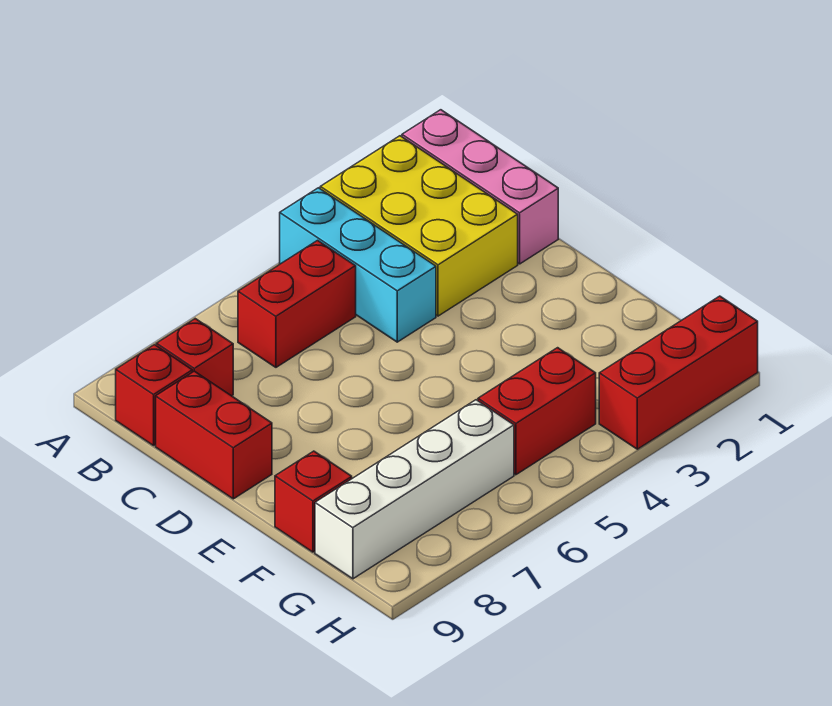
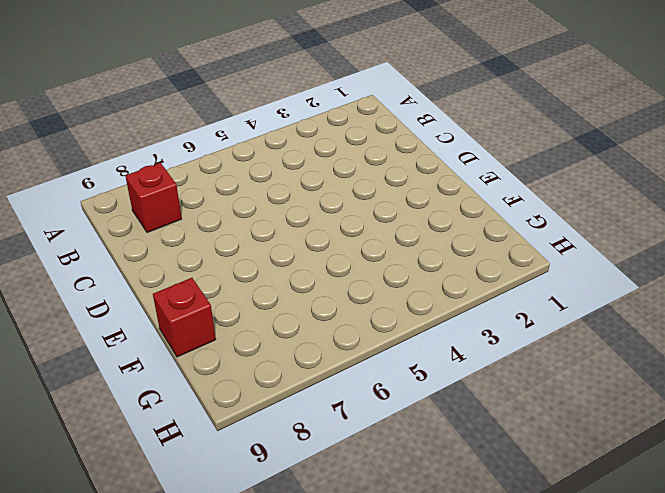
none -> pink 1x3 brick [402,110,558,264]
none -> yellow 2x3 brick [320,136,518,316]

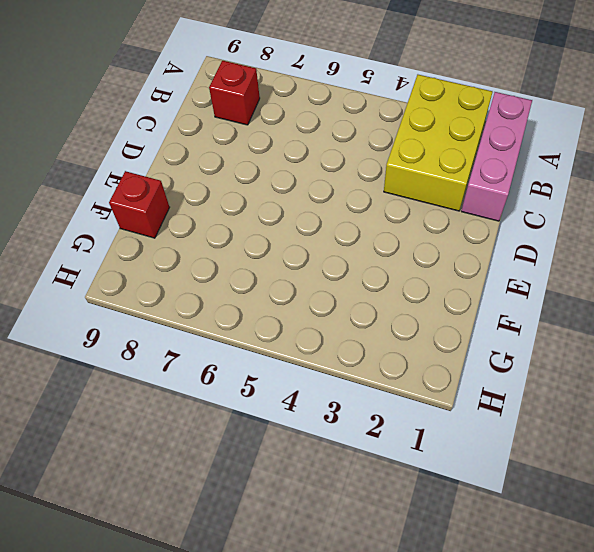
none -> cyan 1x3 brick [280,188,436,342]
none -> red 1x2 brick [238,240,356,367]

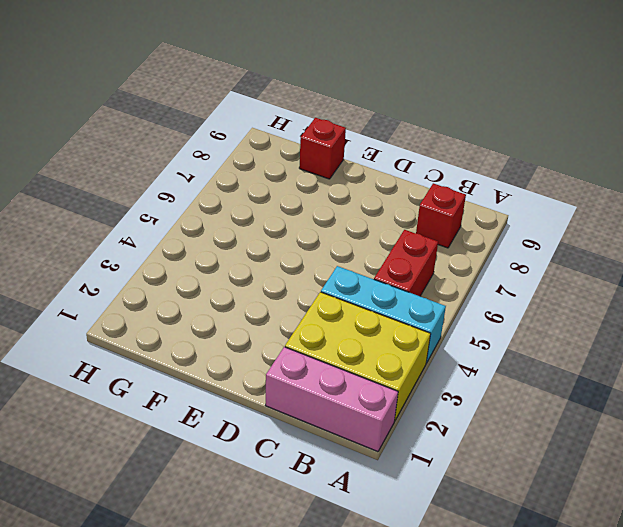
none -> red 1x1 brick [116,345,192,446]
none -> red 1x2 brick [156,371,272,499]

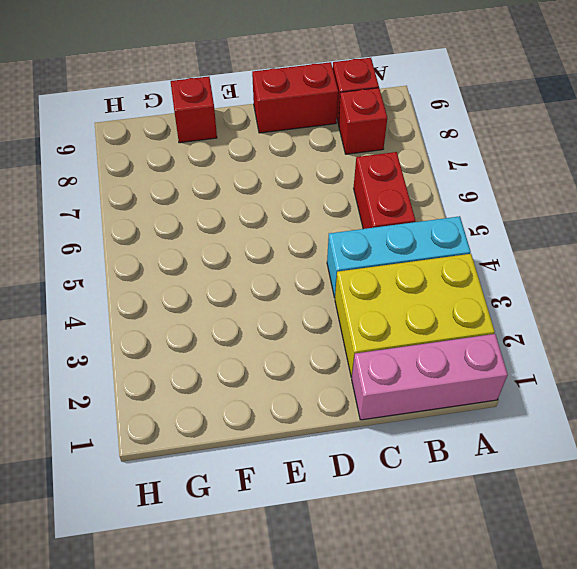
none -> red 1x2 brick [478,348,596,475]
none -> white 1x4 brick [315,400,514,579]

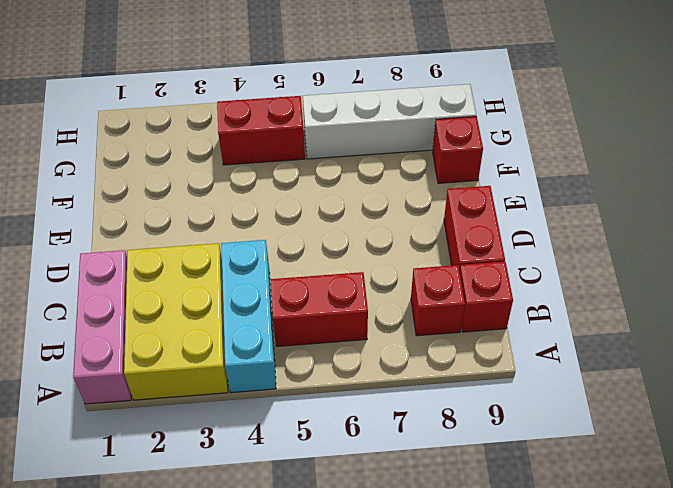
none -> red 1x3 brick [599,296,758,449]

